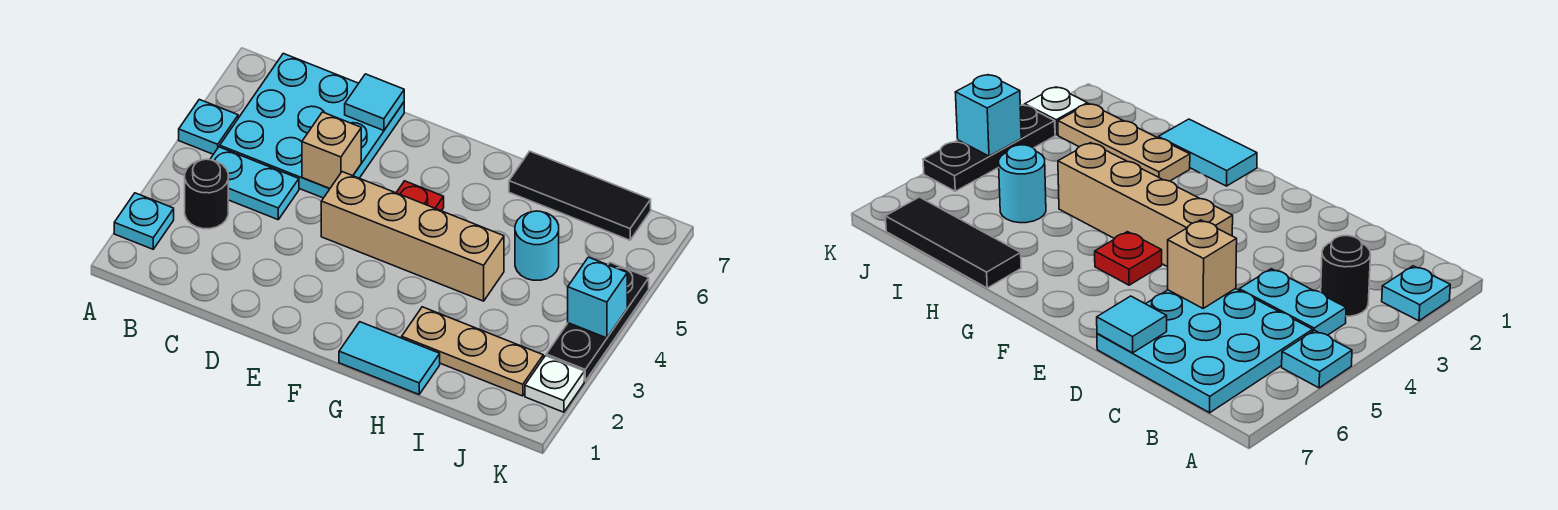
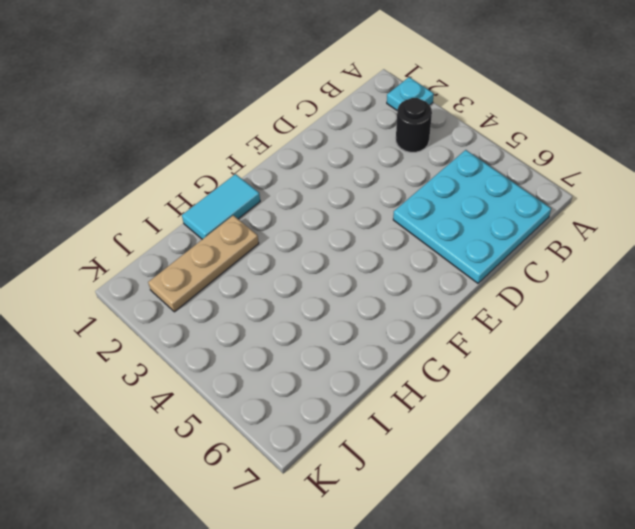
none -> cyan 1x1 plate [179,99,238,154]
none -> cyan 1x2 plate [210,147,299,220]
none -> tan 1x4 brick [321,172,504,301]

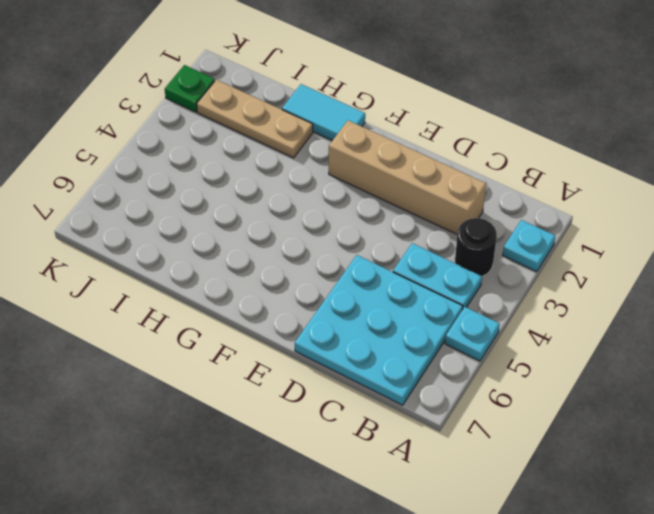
tan 1x4 brick [329,120,486,234] -> tan 1x4 brick moved to [321,172,504,301]
green 1x1 plate [165,65,215,112] -> white 1x1 plate [525,356,584,412]
none -> red 1x1 plate [396,181,444,211]
none -> black 1x3 tile [509,151,651,240]
none -> cyan 1x1 round brick [515,211,559,280]

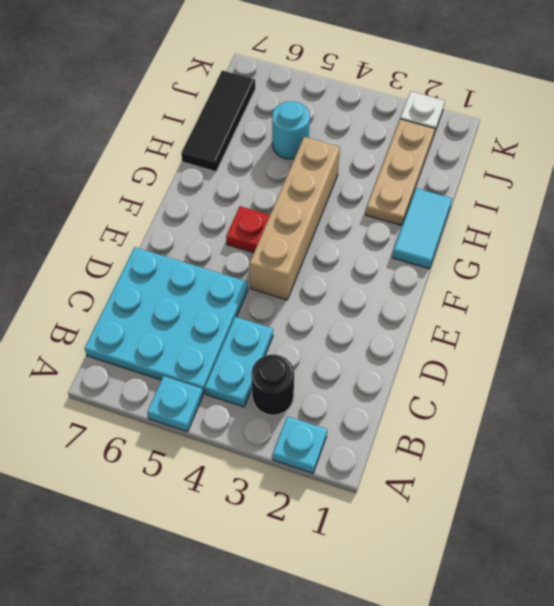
none -> black 1x3 plate [546,262,649,381]
none -> tan 1x1 brick [302,112,361,189]
none -> cyan 1x1 tile [345,74,404,131]

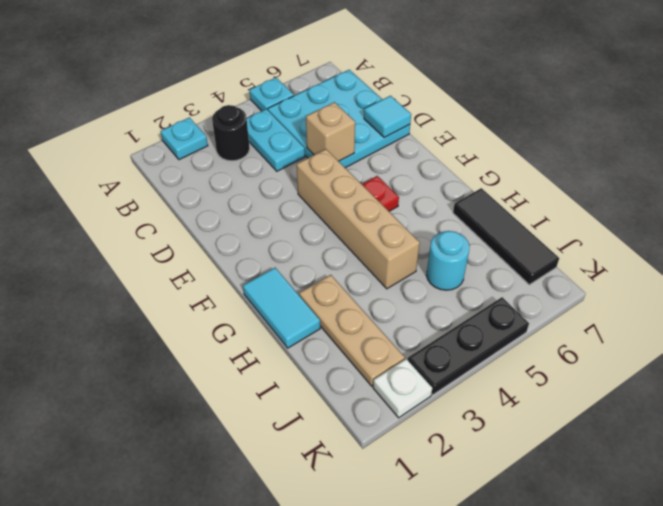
none -> cyan 1x1 brick [568,257,627,338]

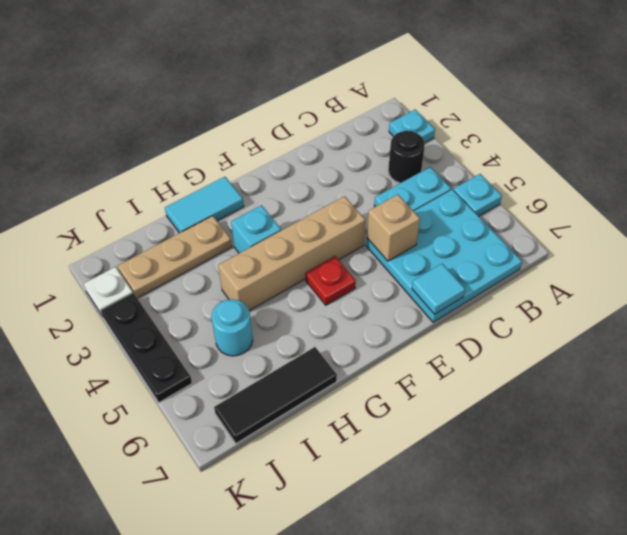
cyan 1x1 brick [231,205,281,253] -> cyan 1x1 brick moved to [568,257,627,338]

